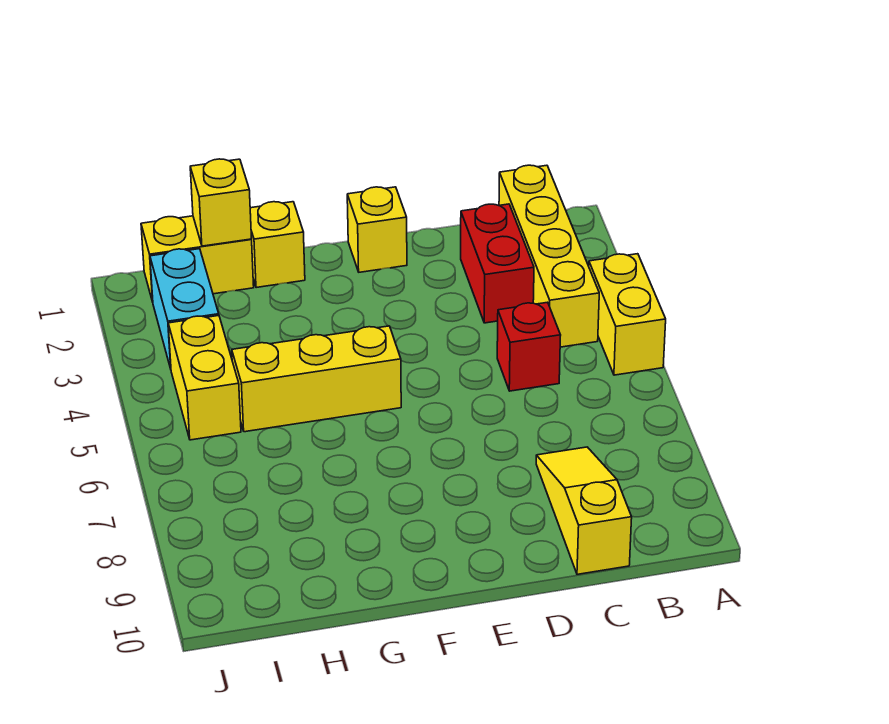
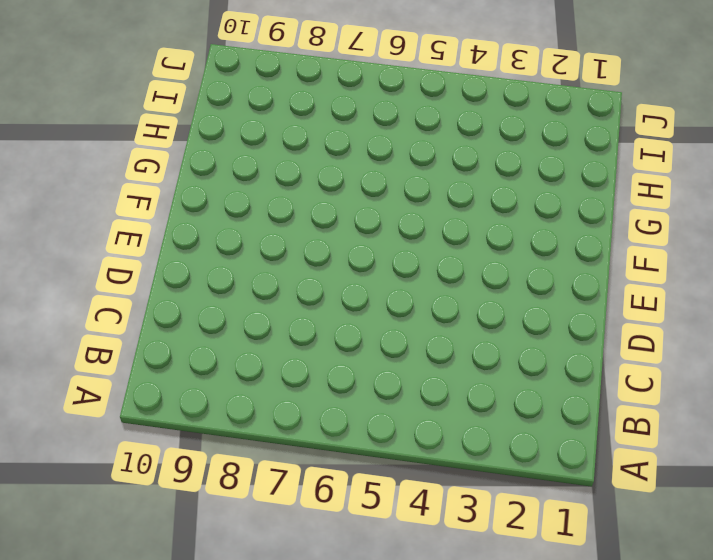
none -> yellow 1x2 brick [589,254,666,375]
none -> yellow 1x4 brick [499,165,599,347]
none -> red 1x2 brick [461,204,534,323]

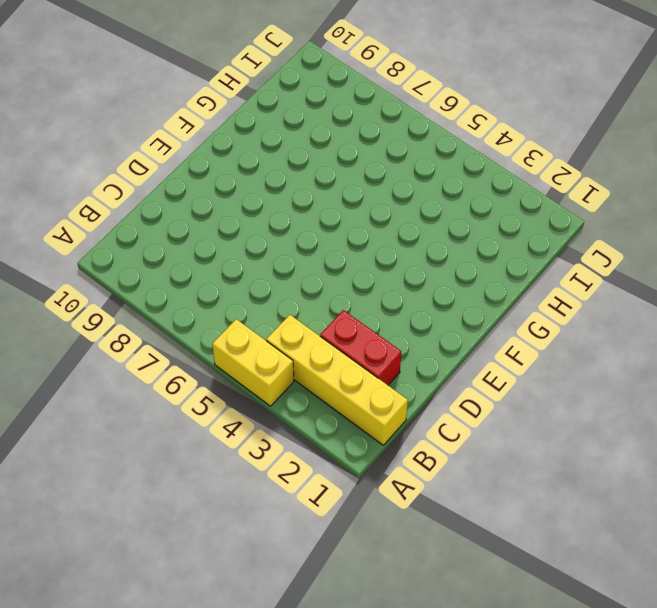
none -> red 1x1 brick [497,302,561,391]
none -> yellow 1x3 slope [536,447,632,574]
none -> yellow 1x1 brick [347,187,407,272]

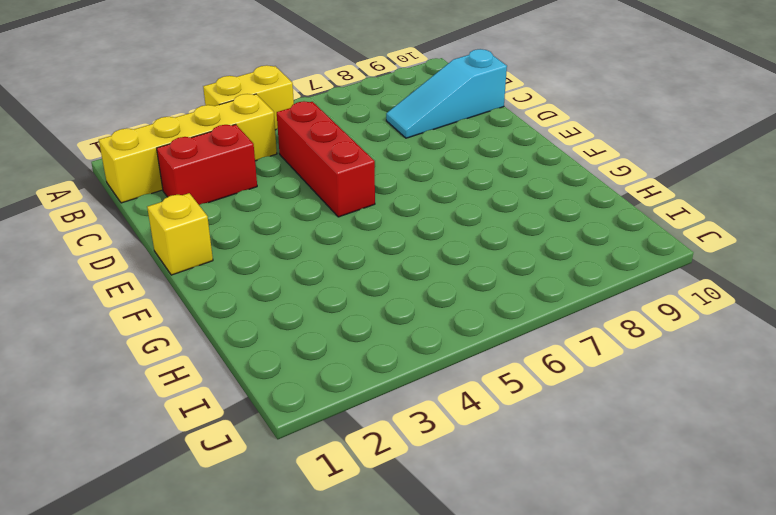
red 1x3 brick [277,101,375,217] -> red 1x1 brick [497,302,561,391]
cyan 1x3 slope [386,49,507,138] -> yellow 1x3 slope [536,447,632,574]
none -> yellow 1x3 brick [232,326,401,432]
none -> yellow 1x1 brick [250,202,305,288]
none -> yellow 1x2 brick [141,216,254,302]

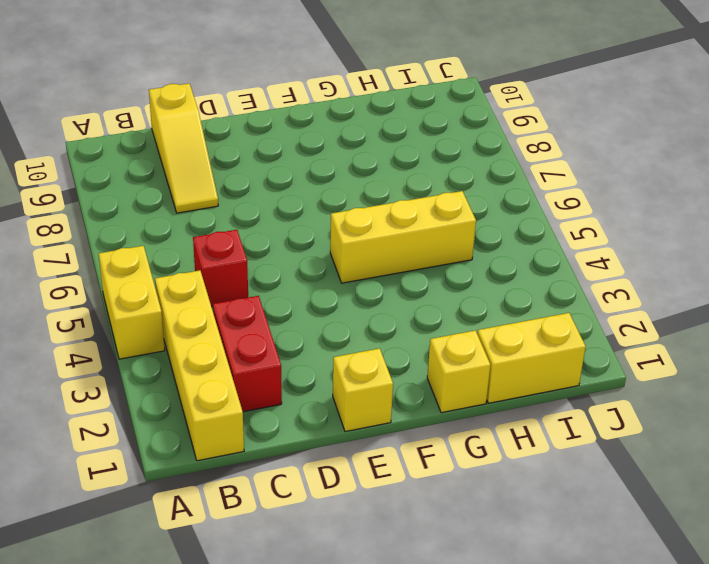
none -> cyan 1x2 brick [150,249,219,369]
none -> yellow 1x2 brick [168,316,241,440]
none -> yellow 1x1 brick [190,159,252,246]

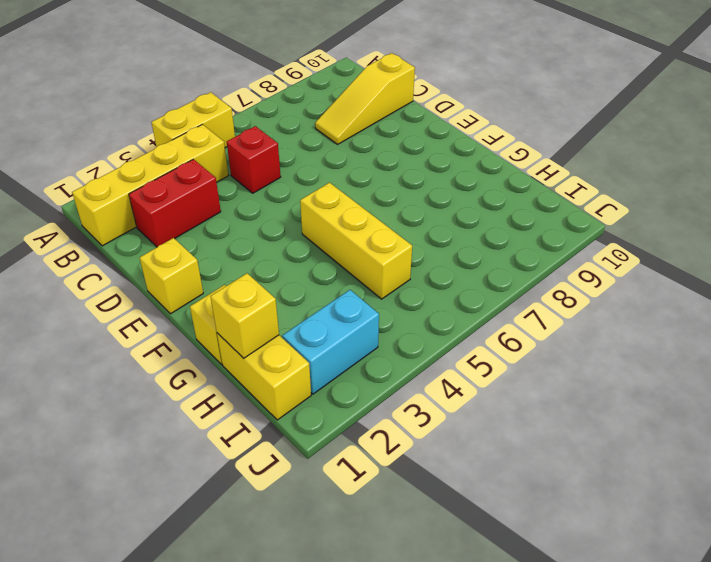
none -> yellow 1x2 brick [168,316,241,440]

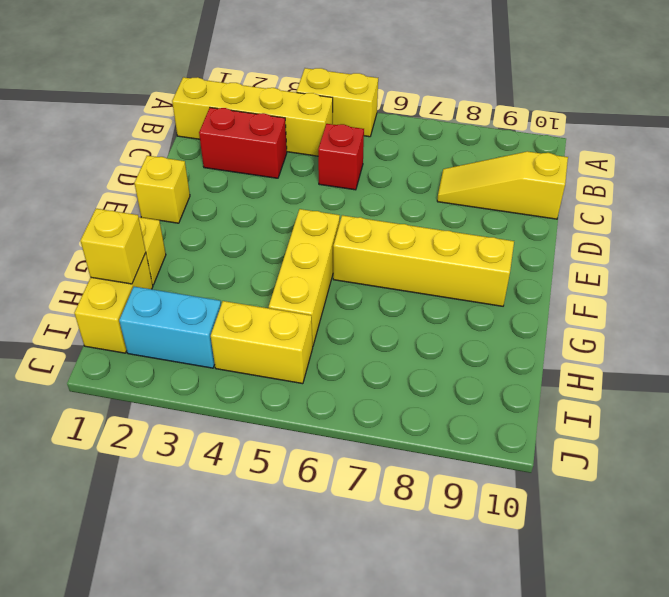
yellow 1x4 brick [333,215,514,306] -> none

